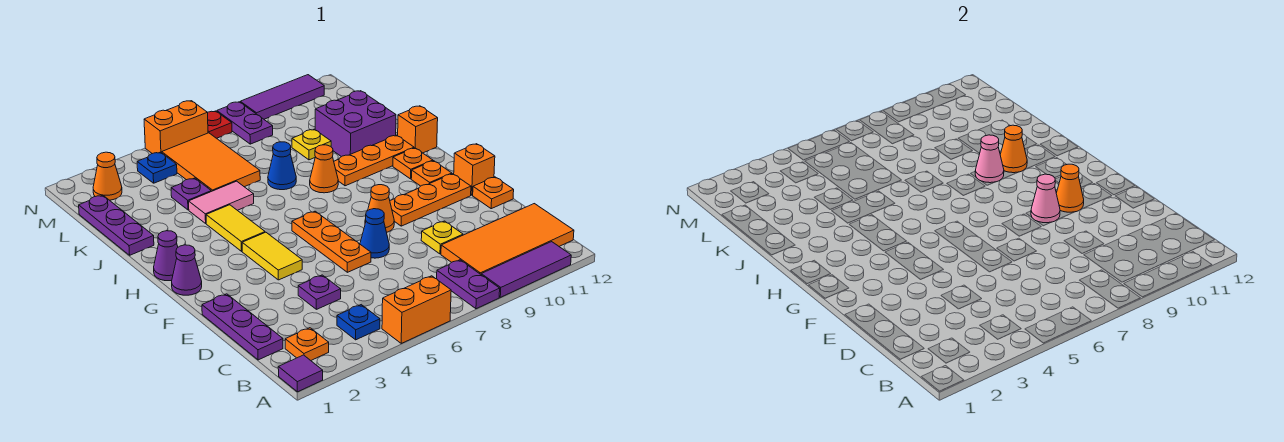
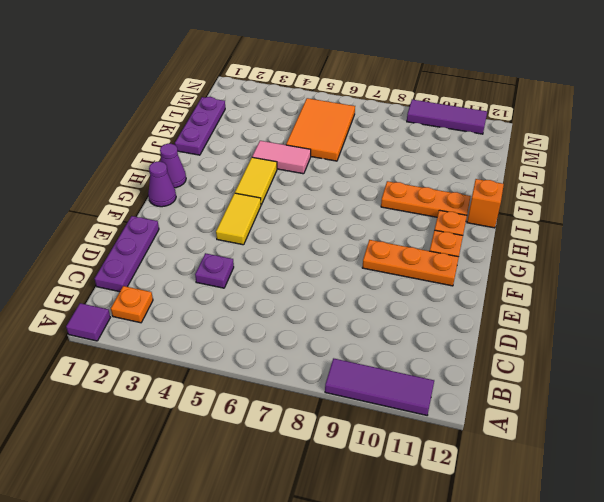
none -> orange 1x2 brick [382,276,451,343]
none -> purple 1x2 plate [437,260,500,309]
none -> blue 1x1 plate [337,305,380,340]
none -> orange 2x4 tile [441,204,574,274]

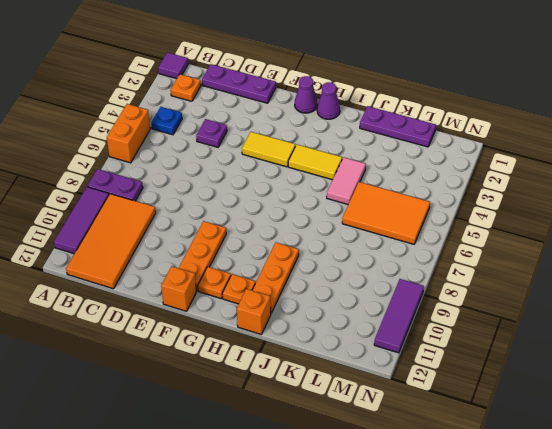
none -> yellow 1x1 plate [421,221,463,254]
none -> orange 1x3 plate [292,211,371,272]
none -> blue 1x1 cone [360,209,389,258]
none -> orange 1x1 plate [473,177,514,209]

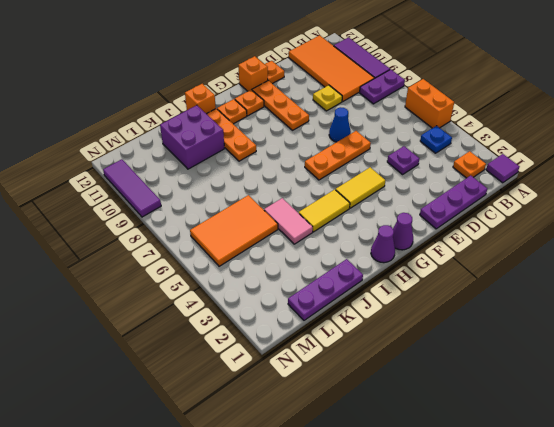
none -> orange 1x1 cone [365,185,394,232]
none -> orange 1x1 cone [310,145,338,193]
none -> blue 1x1 cone [268,142,296,190]
none -> purple 1x1 plate [171,178,211,210]

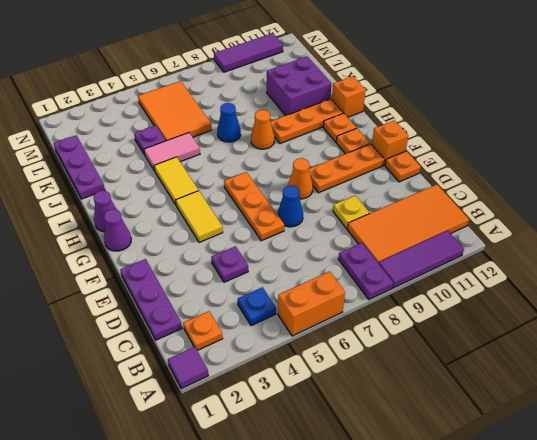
none -> yellow 1x1 plate [292,129,331,160]
none -> orange 1x1 cone [93,152,122,200]
none -> blue 1x1 plate [137,152,177,183]
none -> purple 1x2 plate [217,102,273,144]

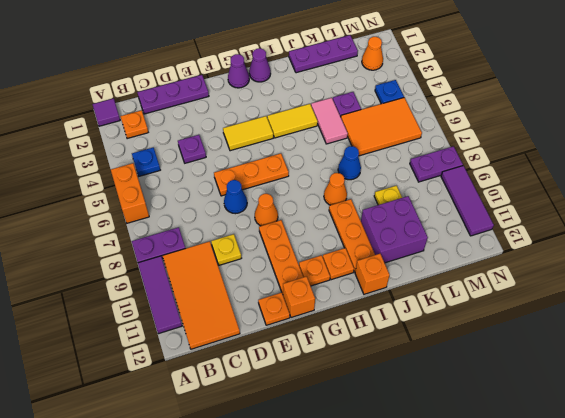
none -> orange 1x2 brick [144,101,208,154]
none -> red 1x1 plate [208,111,232,138]
none -> pink 1x1 cone [1031,174,1060,223]
none -> orange 1x1 cone [1056,164,1084,212]

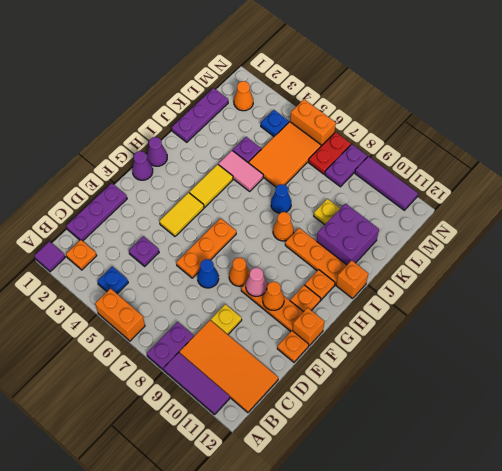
red 1x2 plate [309,132,351,174] -> red 1x1 plate [208,111,232,138]
none -> pink 1x1 cone [975,135,1004,183]
none -> orange 1x1 cone [1000,125,1027,173]

